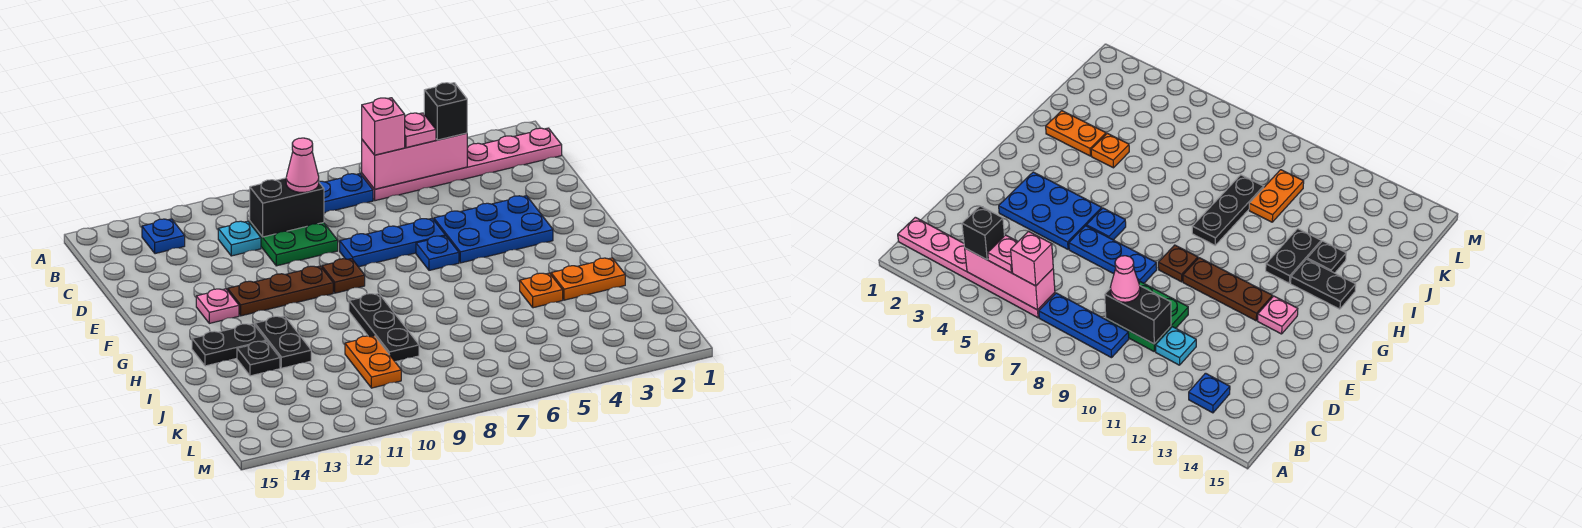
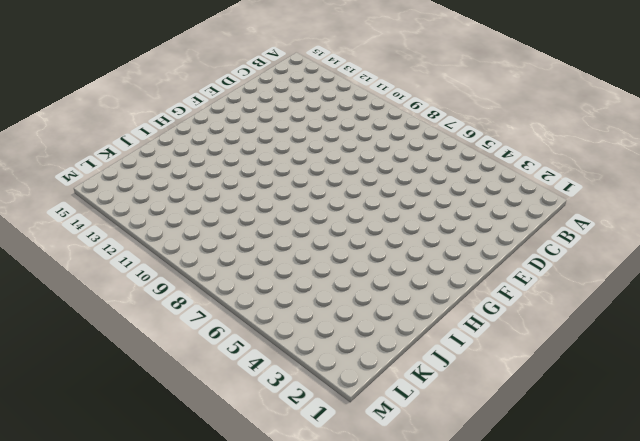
none -> pink 1x6 plate [362,128,562,201]
none -> blue 1x3 plate [319,174,373,213]
none -> blue 1x1 plate [142,219,185,254]

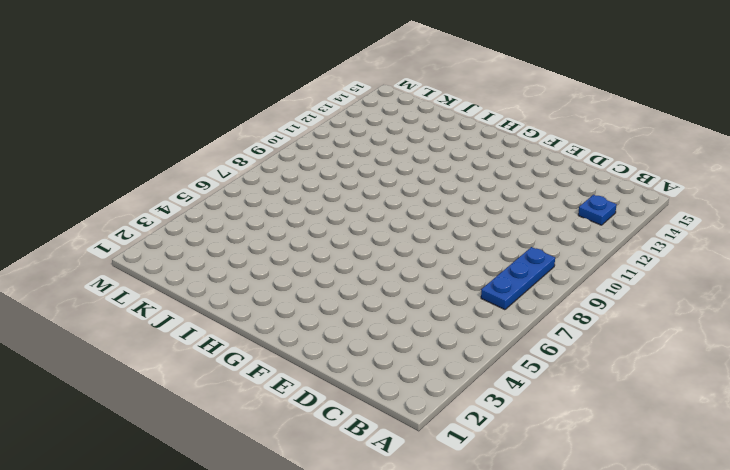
none -> pink 1x6 plate [362,128,562,201]
none -> green 2x2 plate [250,222,338,266]
none -> cyan 1x1 plate [218,221,261,256]

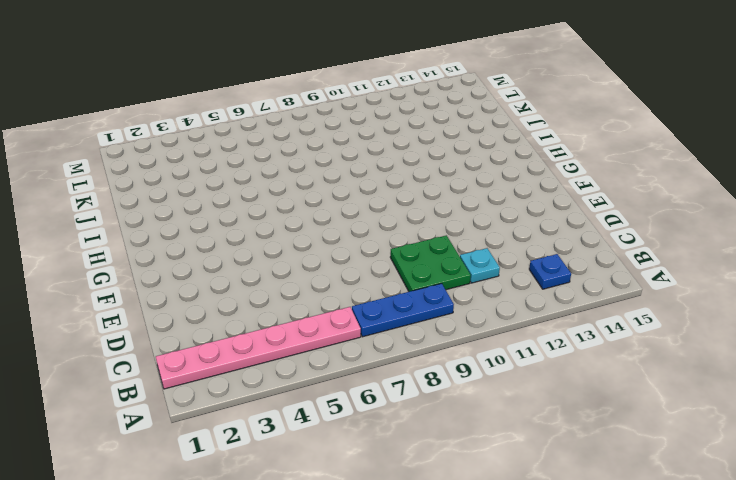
none -> blue 2x3 plate [434,196,553,263]
none -> blue 1x3 plate [340,218,445,267]
none -> blue 1x1 plate [416,236,459,270]

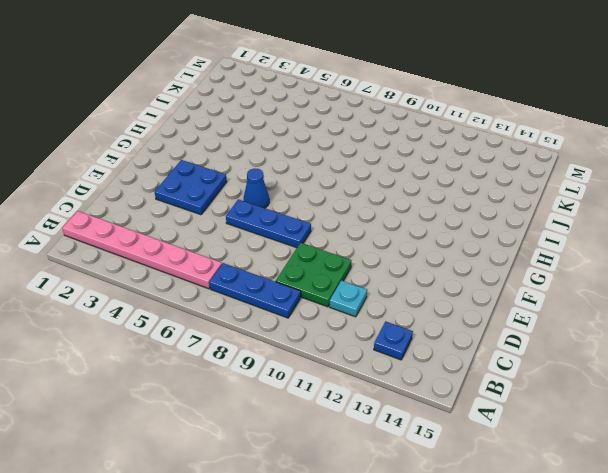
blue 2x2 plate [155,160,227,215] -> blue 2x3 plate [434,196,553,263]
blue 1x1 cone [244,169,269,208] -> blue 1x1 plate [416,236,459,270]
none -> brown 1x1 plate [322,259,365,293]
none -> brown 1x3 plate [228,266,333,316]
none -> pink 1x1 plate [196,289,239,323]

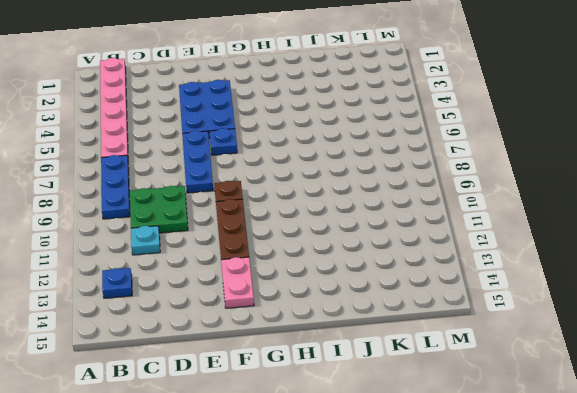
pink 1x2 plate [221,257,254,308] -> pink 1x1 plate [196,289,239,323]
none -> black 1x3 plate [349,293,419,362]
none -> black 1x2 plate [255,316,311,368]
none -> black 1x2 plate [192,324,266,366]

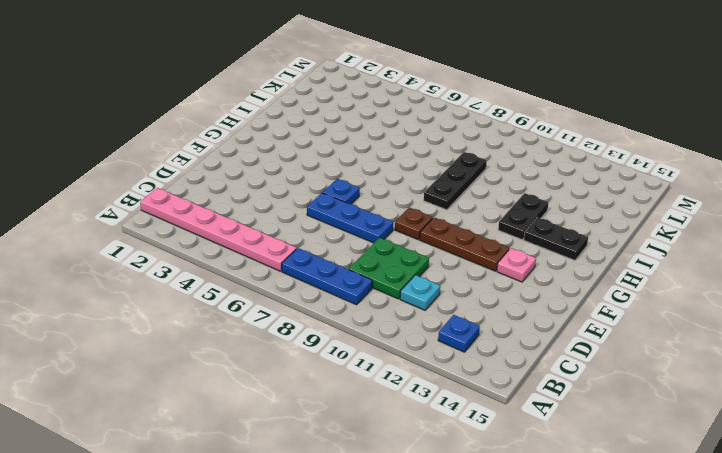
none -> blue 2x3 plate [434,196,553,263]
none -> orange 1x2 plate [551,258,625,300]
none -> orange 1x1 plate [520,273,563,308]

